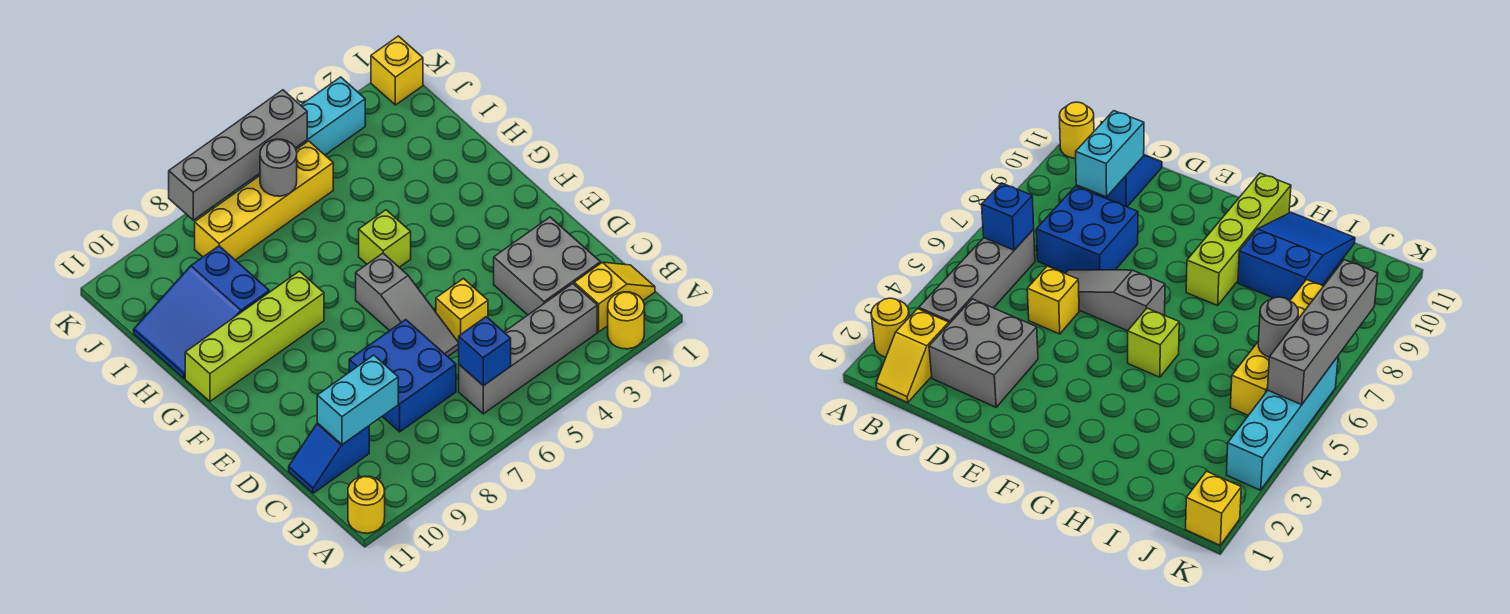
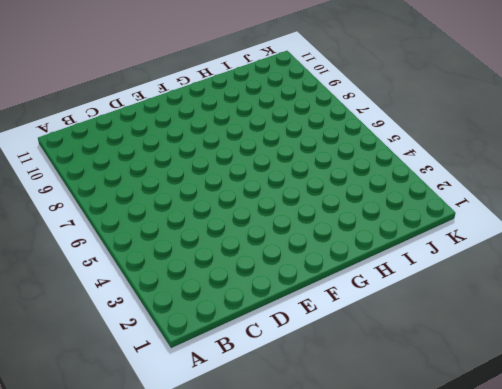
none -> yellow 1x1 round brick [608,292,644,349]
none -> yellow 1x1 round brick [348,476,385,533]
none -> yellow 1x2 slope [574,262,655,332]

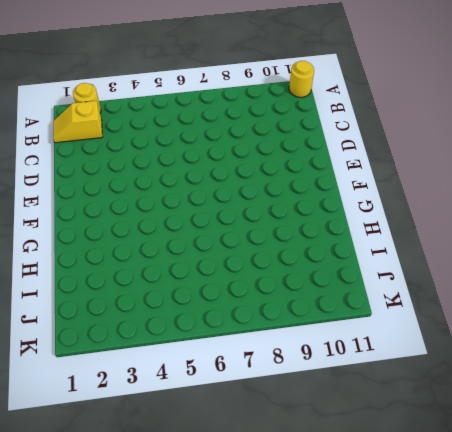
none -> grey 1x4 brick [459,284,597,414]
none -> grey 2x2 brick [494,217,600,315]
none -> blue 2x2 brick [349,320,456,432]

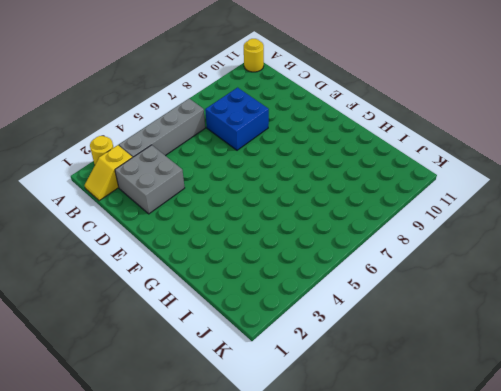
none -> blue 1x2 slope [289,423,369,493]
none -> yellow 1x1 brick [436,279,488,342]
none -> grey 1x3 slope [356,253,459,356]

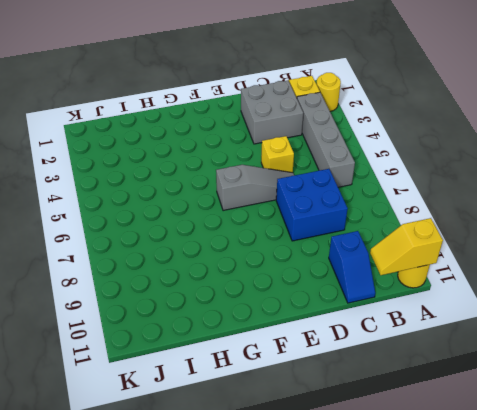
yellow 1x2 slope [370,218,443,275] -> none
none -> lime 1x1 brick [359,210,411,267]
none -> lime 1x4 brick [185,271,324,401]
none -> blue 2x3 slope [134,246,269,379]

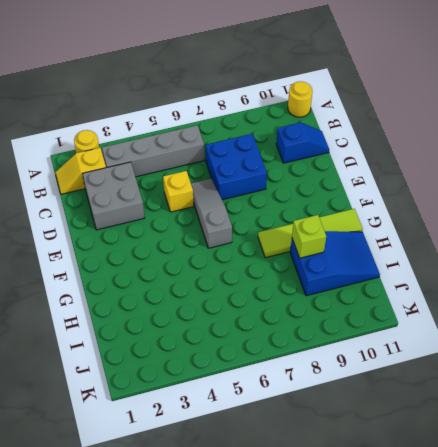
lime 1x4 tile [258,209,363,258] -> lime 1x4 brick [185,271,324,401]
lime 1x1 brick [292,215,326,258] -> lime 1x1 brick moved to [359,210,411,267]
none -> yellow 1x4 brick [195,141,333,260]
none -> yellow 1x1 brick [371,36,423,105]
none -> cyan 1x4 brick [234,77,365,193]

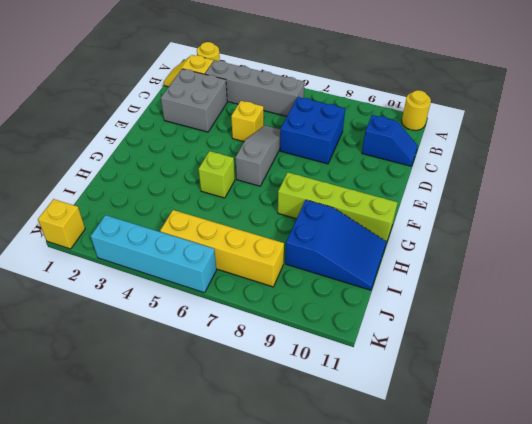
none -> blue 1x1 brick [459,317,511,386]
none -> cyan 1x2 brick [317,355,398,445]
none -> grey 1x1 round brick [260,139,297,196]

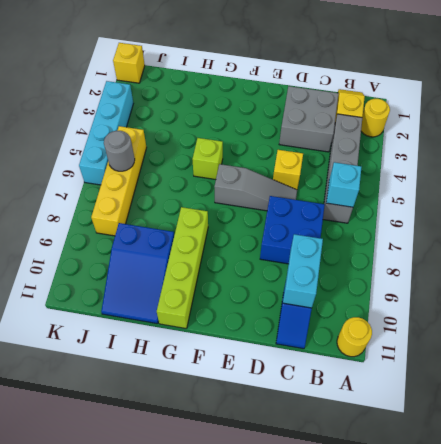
cyan 1x1 brick [326,162,361,207] -> blue 1x1 brick [459,317,511,386]
none -> grey 1x4 brick [169,90,307,220]

